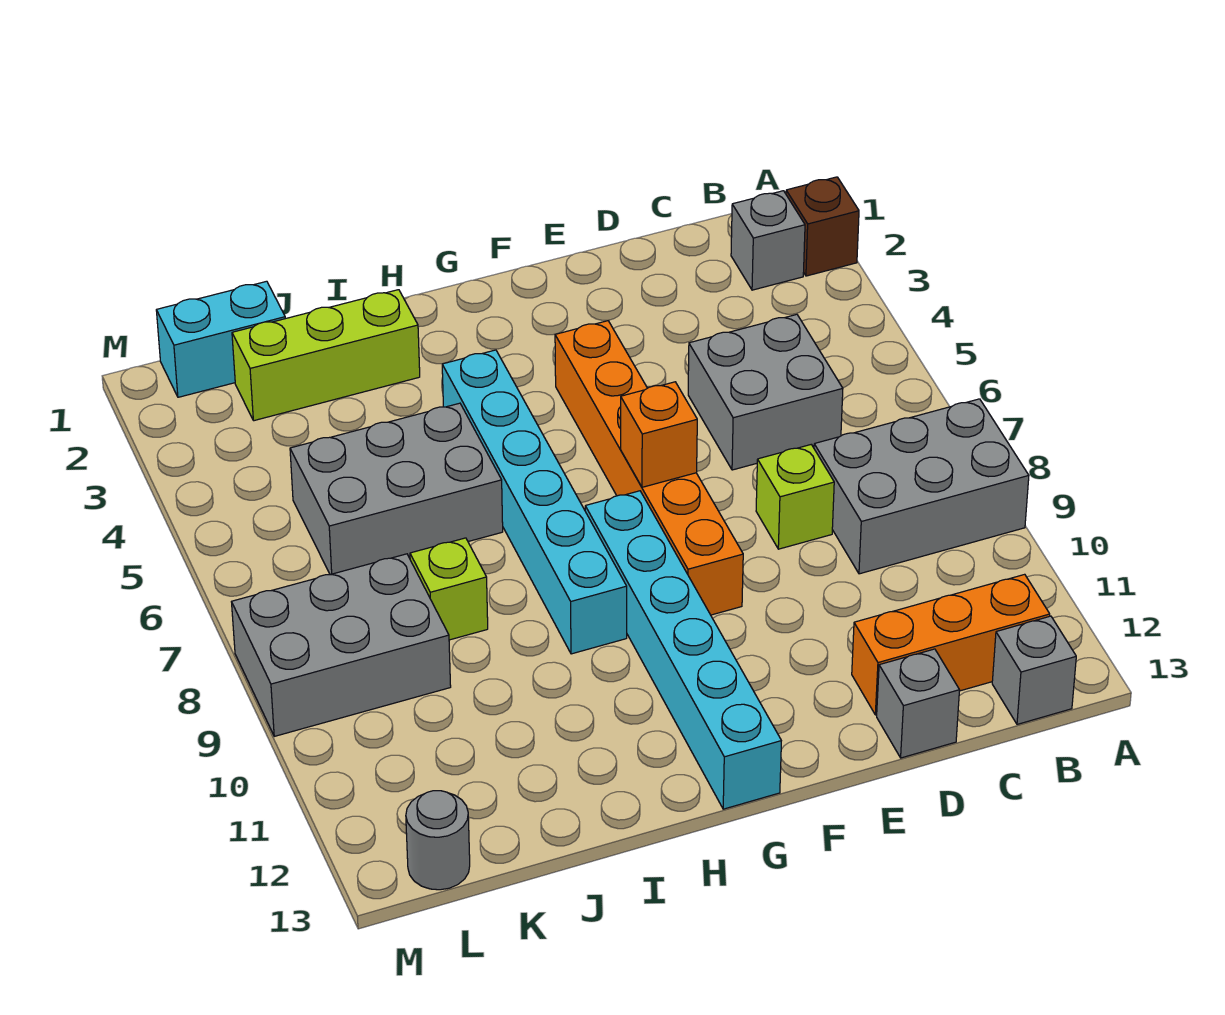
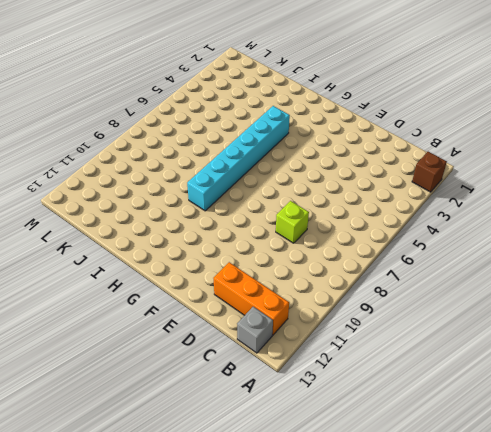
none -> grey 2x3 brick [814,399,1029,574]
none -> grey 1x1 brick [731,191,805,290]
none -> grey 2x2 brick [688,314,843,470]

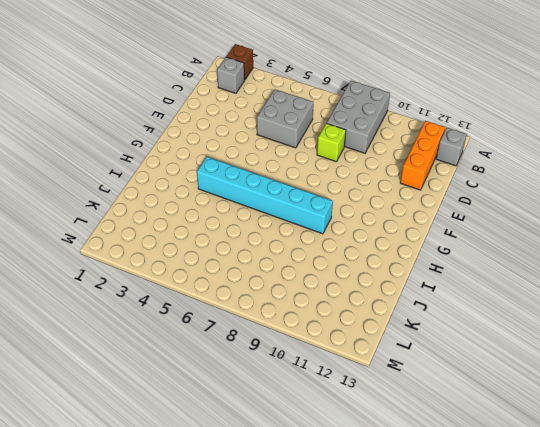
none -> grey 1x1 brick [877,649,960,758]
none -> orange 1x6 brick [555,321,743,615]
none -> cyan 1x6 brick [585,491,781,809]

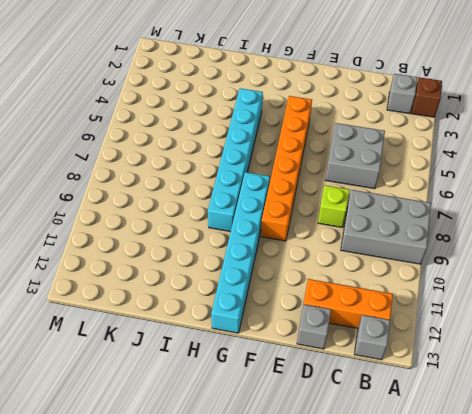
none -> lime 1x3 brick [232,290,420,421]
none -> grey 2x3 brick [290,403,503,575]
none -> lime 1x1 brick [410,538,488,640]

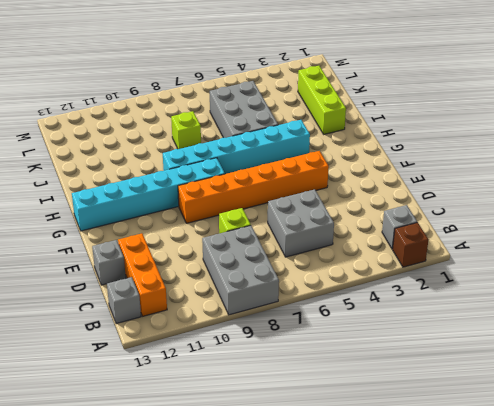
none -> cyan 1x2 brick [156,281,285,397]
none -> grey 2x3 brick [232,554,451,736]
none -> grey 1x1 round brick [406,791,470,890]

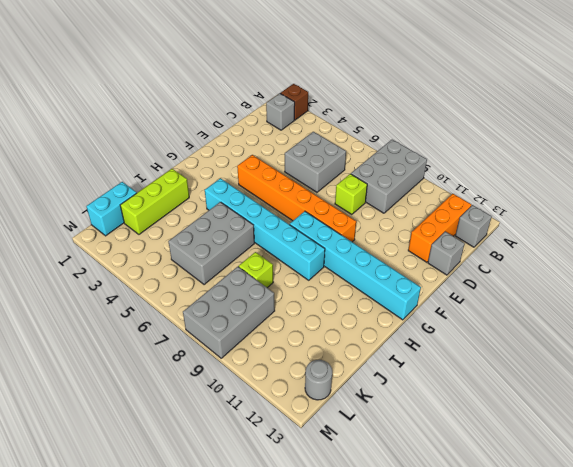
none -> orange 1x1 brick [621,382,697,487]

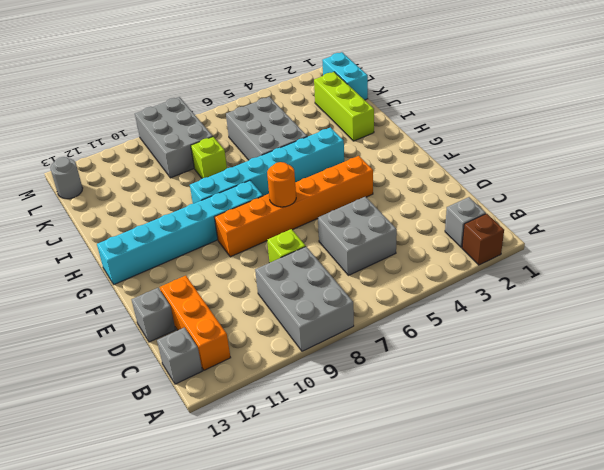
orange 1x1 round brick [267,162,296,207] -> orange 1x1 brick [621,382,697,487]

